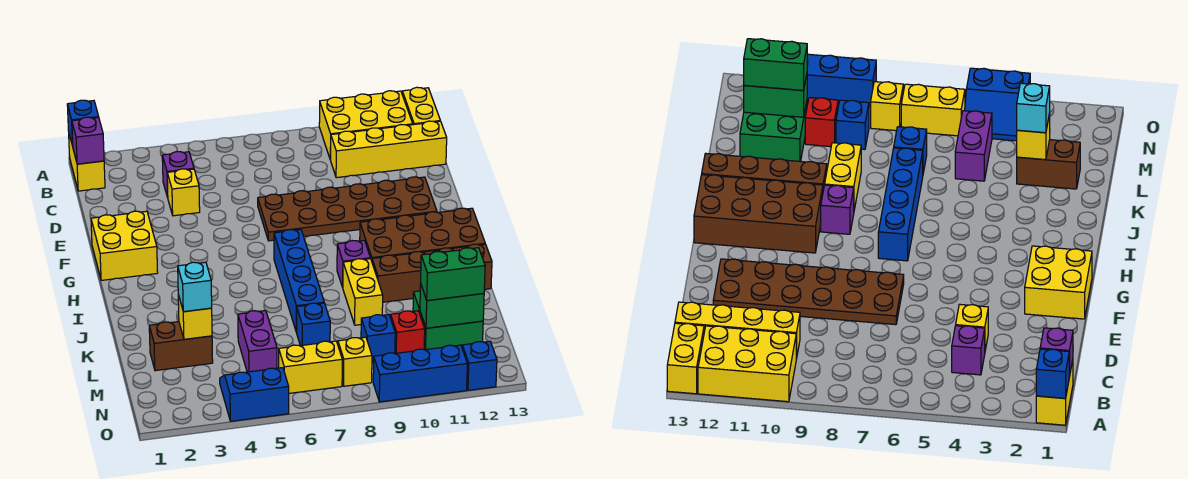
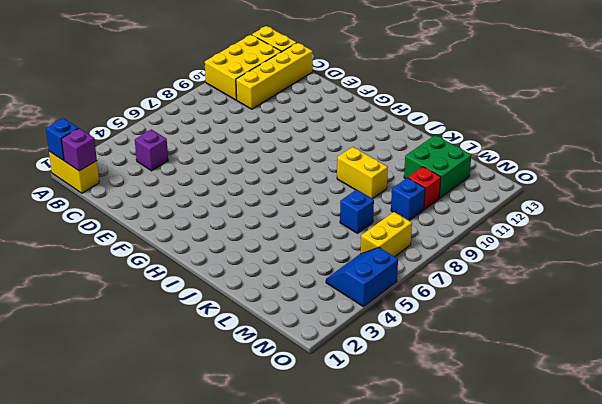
none -> yellow 1x1 brick [167,169,200,216]
none -> brown 2x6 plate [258,177,437,241]
none -> yellow 2x2 brick [91,211,158,280]
none -> blue 1x4 brick [274,230,324,332]

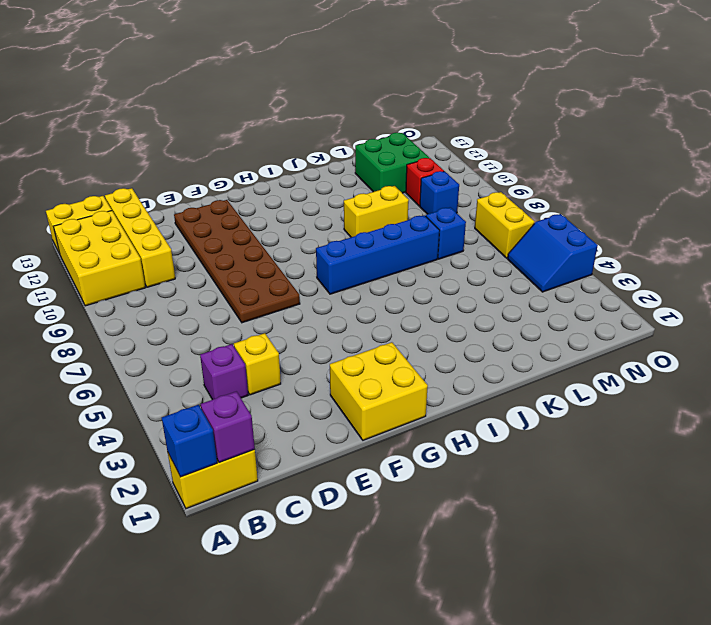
none -> brown 2x4 brick [360,208,485,261]
none -> purple 1x1 brick [337,241,370,287]
none -> brown 1x4 brick [372,244,492,302]
none -> brown 1x2 brick [149,322,213,371]

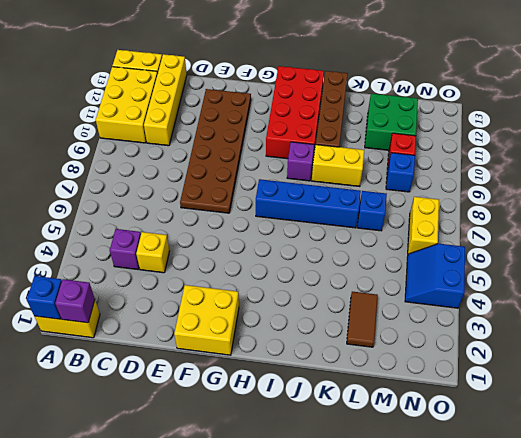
red 2x4 brick [266,66,324,159] -> brown 2x4 brick [360,208,485,261]
brown 1x2 tile [347,292,378,347] -> brown 1x2 brick [149,322,213,371]
none -> purple 1x2 brick [238,311,277,372]
none -> yellow 1x1 brick [338,337,372,386]
none -> blue 1x3 brick [373,345,467,402]
none -> blue 1x1 brick [462,341,497,390]

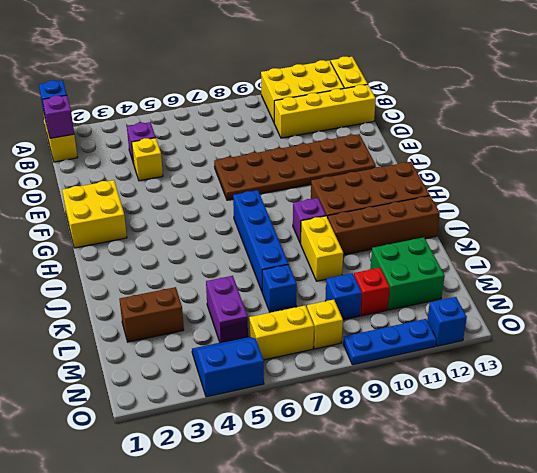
blue 1x3 plate [343,319,436,365] -> blue 1x3 brick [373,345,467,402]
none -> yellow 1x1 brick [178,295,212,339]
none -> green 1x2 brick [420,285,484,328]
none -> cyan 1x1 brick [178,262,212,312]
none -> green 1x2 brick [421,248,485,301]

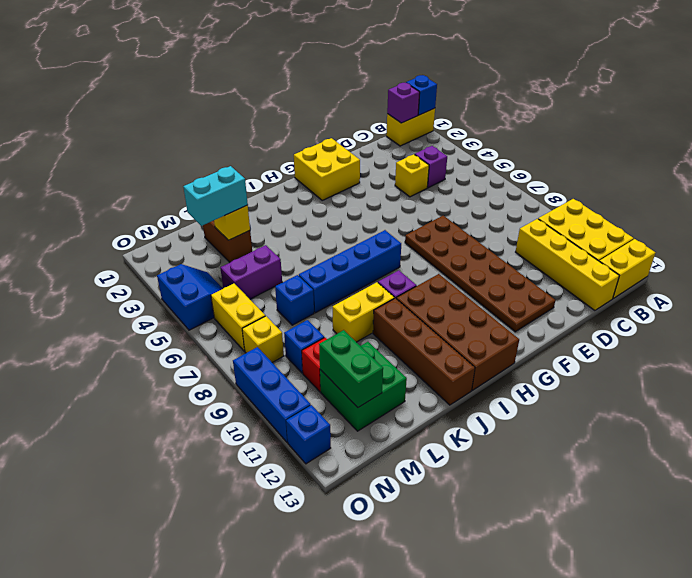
cyan 1x2 brick [183,166,248,226] -> cyan 1x1 brick [178,262,212,312]
none -> green 1x2 brick [421,248,485,301]

